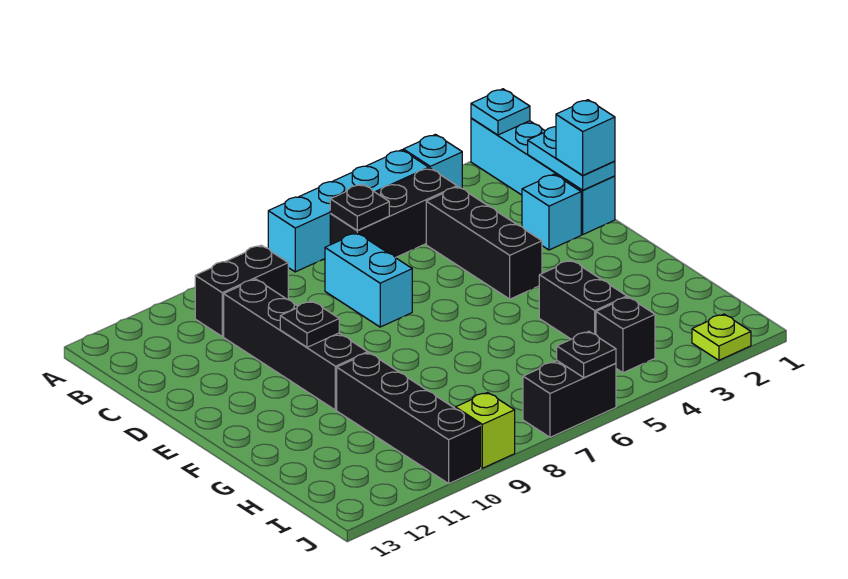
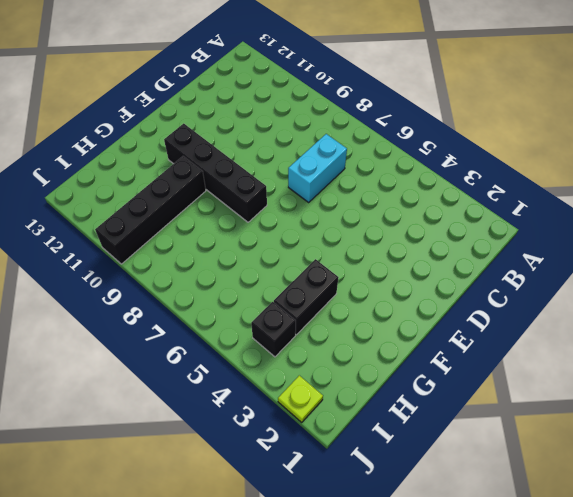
black 1x4 brick [164,124,267,222] -> black 1x4 brick turned to [224,279,368,410]
none -> cyan 1x4 brick [471,118,615,234]
none -> cyan 1x1 brick [403,134,462,188]
none -> cyan 1x4 brick [268,150,429,272]

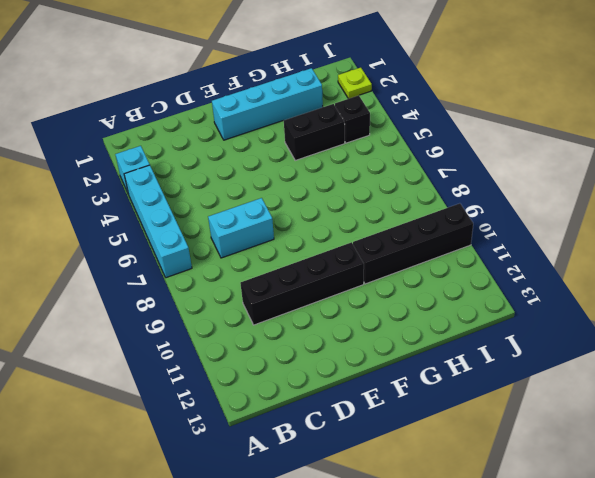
cyan 1x4 brick [212,68,323,140] -> cyan 1x4 brick moved to [471,118,615,234]
none -> black 1x3 brick [330,168,457,258]
none -> black 1x2 brick [195,245,288,336]
none -> black 1x3 brick [426,187,542,299]

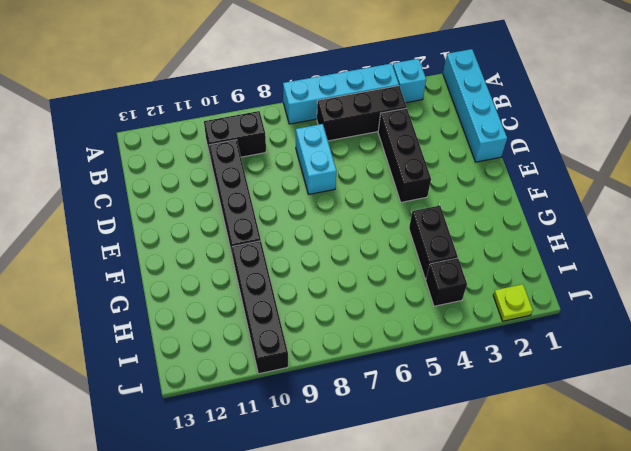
none -> cyan 1x1 brick [522,174,581,250]
none -> black 1x2 brick [523,361,616,437]
none -> lime 1x1 brick [456,392,515,468]

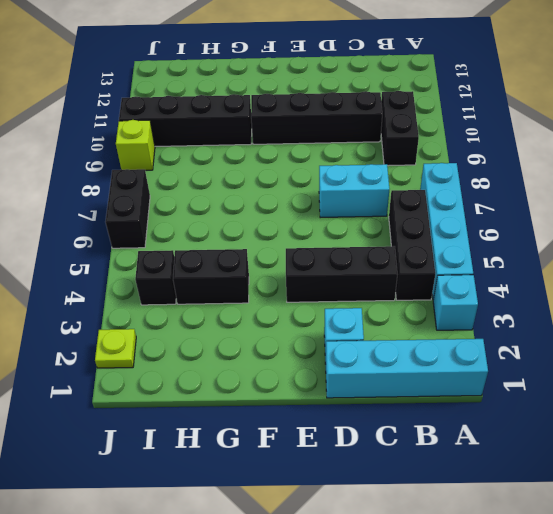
none -> cyan 1x1 plate [471,89,530,135]
none -> black 1x1 plate [330,184,389,230]
none -> cyan 1x2 plate [528,127,615,190]

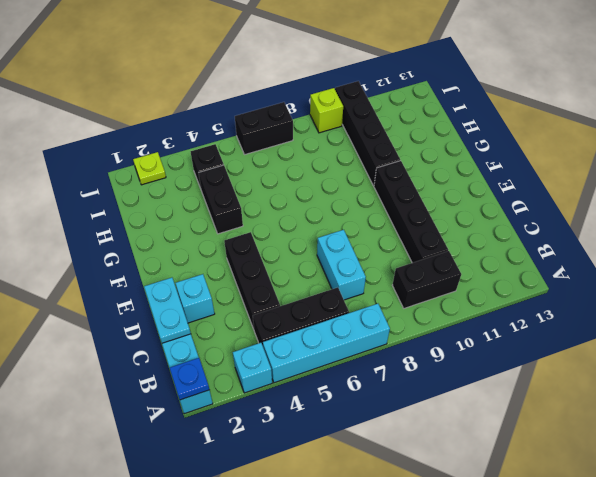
blue 1x1 plate [170,358,209,400] -> cyan 1x1 plate [471,89,530,135]
none -> black 1x1 plate [330,184,389,230]
none -> black 1x1 plate [280,301,339,347]
none -> black 1x1 plate [557,331,616,377]

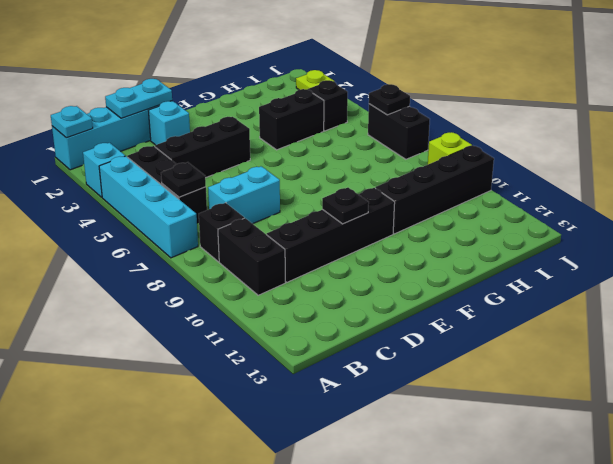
black 1x1 brick [199,203,244,262] -> none
none -> cyan 1x1 brick [556,100,615,175]

